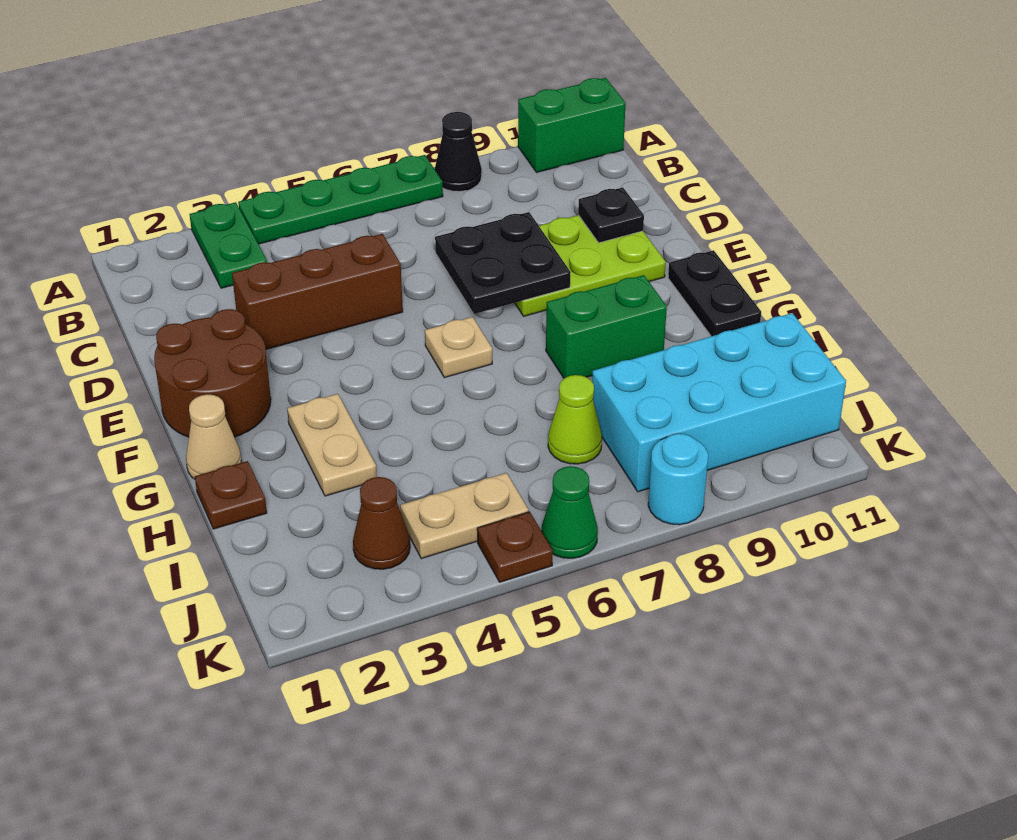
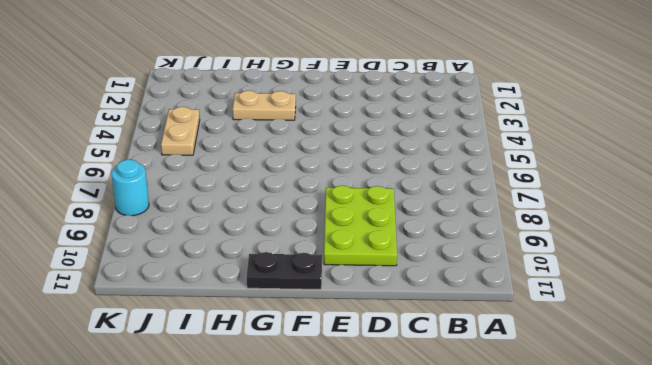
none -> green 1x2 plate [190,202,267,288]
none -> green 1x4 plate [238,155,443,244]
none -> black 1x1 cone [435,112,482,192]

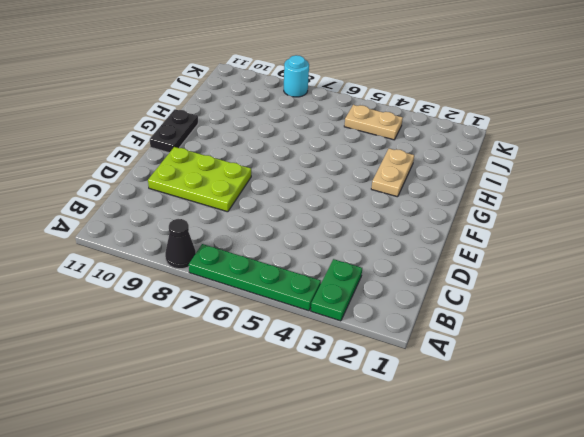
none -> green 1x2 brick [518,78,626,173]
none -> brown 1x3 brick [232,234,403,350]
none -> brown 2x2 round brick [154,309,271,437]

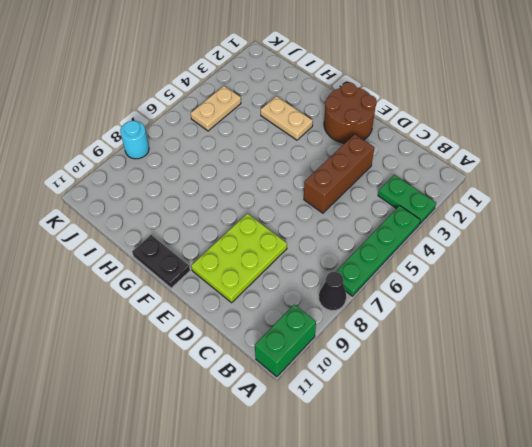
none -> tan 1x1 plate [425,317,492,378]
none -> tan 1x1 cone [186,394,242,479]
none -> green 1x2 brick [546,275,667,378]

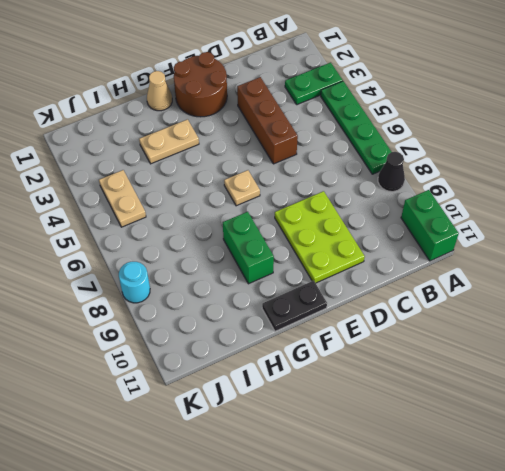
none -> brown 1x1 plate [195,461,267,529]
none -> lime 1x1 cone [548,375,602,464]
none -> cyan 2x4 brick [592,313,846,492]

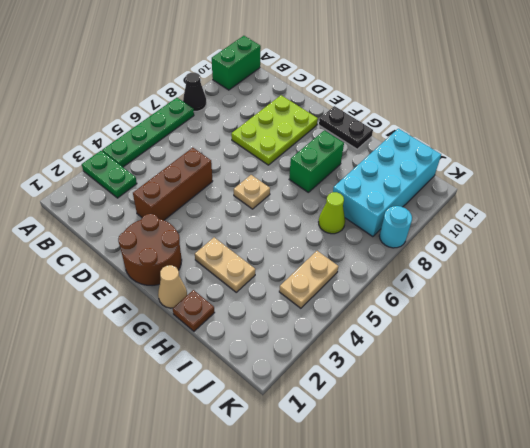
none -> brown 1x1 cone [353,477,410,569]
none -> brown 1x1 plate [477,512,553,582]
none -> green 1x1 cone [541,466,598,558]

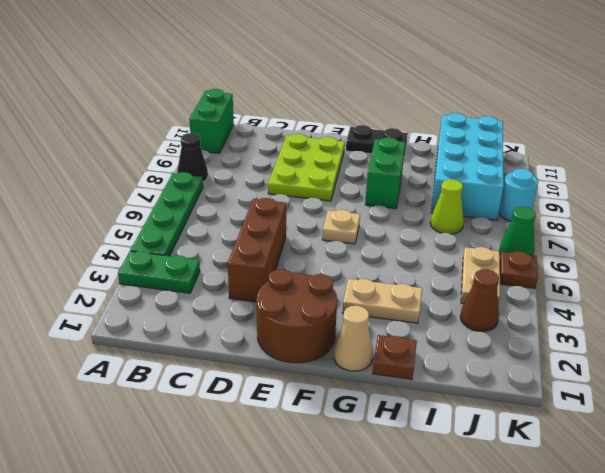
none -> black 2x2 plate [435,212,571,314]
none -> black 1x1 plate [578,187,644,243]

